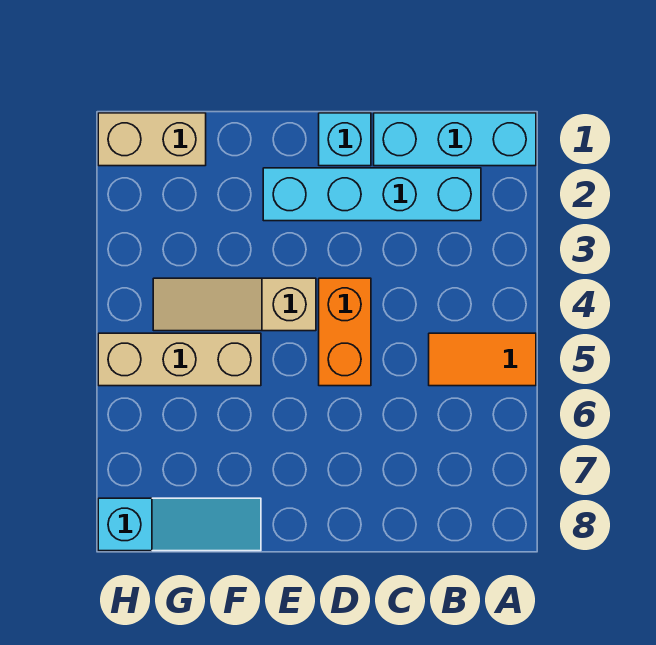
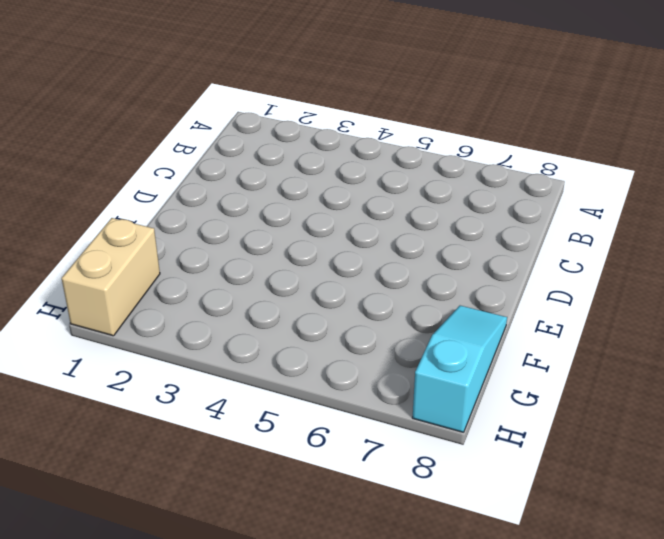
none -> cyan 1x3 brick [374,113,536,166]
none -> orange 1x2 tile [429,333,536,386]

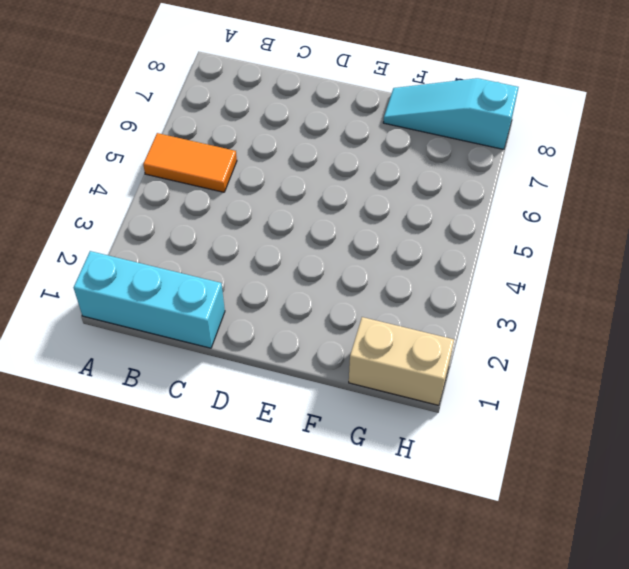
none -> cyan 1x4 brick [263,168,481,221]
none -> cyan 1x1 brick [319,113,371,166]

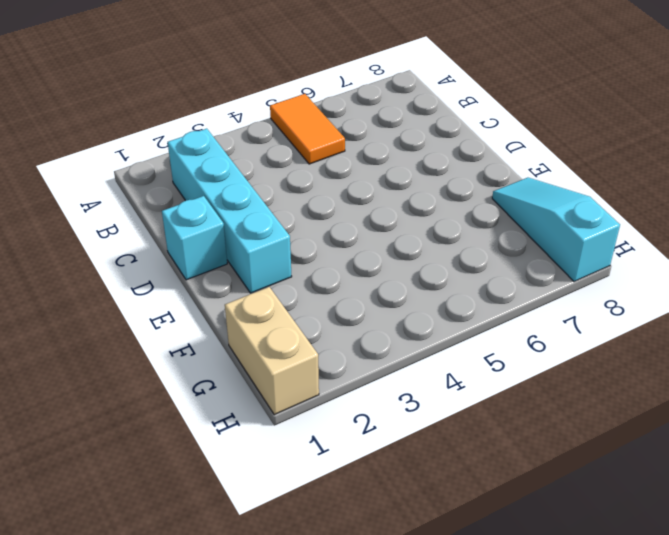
none -> cyan 1x3 brick [374,113,536,166]
none -> orange 1x2 brick [319,278,371,386]

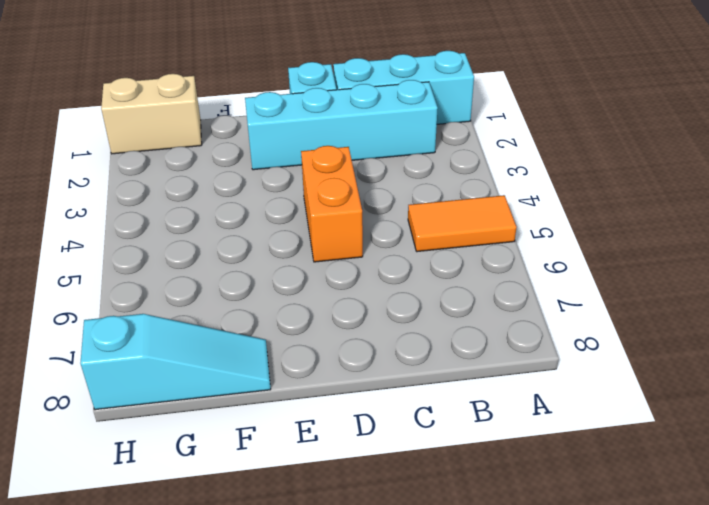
none -> tan 1x3 slope [153,278,316,331]
none -> tan 1x3 brick [98,333,261,386]

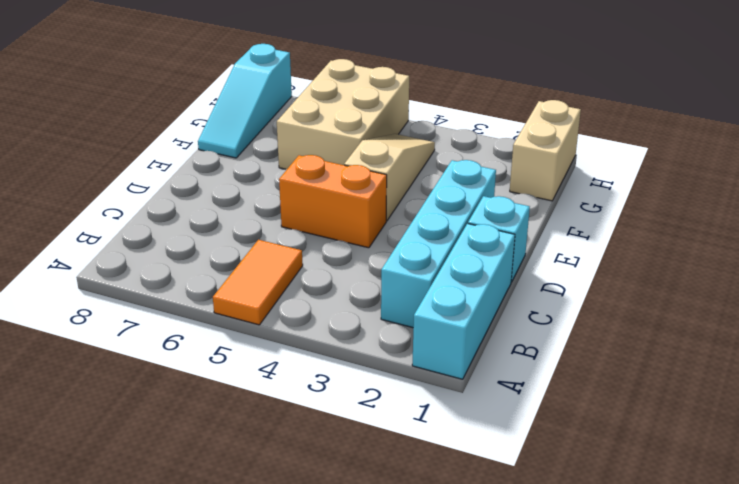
tan 2x3 brick [277,59,409,169] -> tan 1x3 brick [98,333,261,386]

